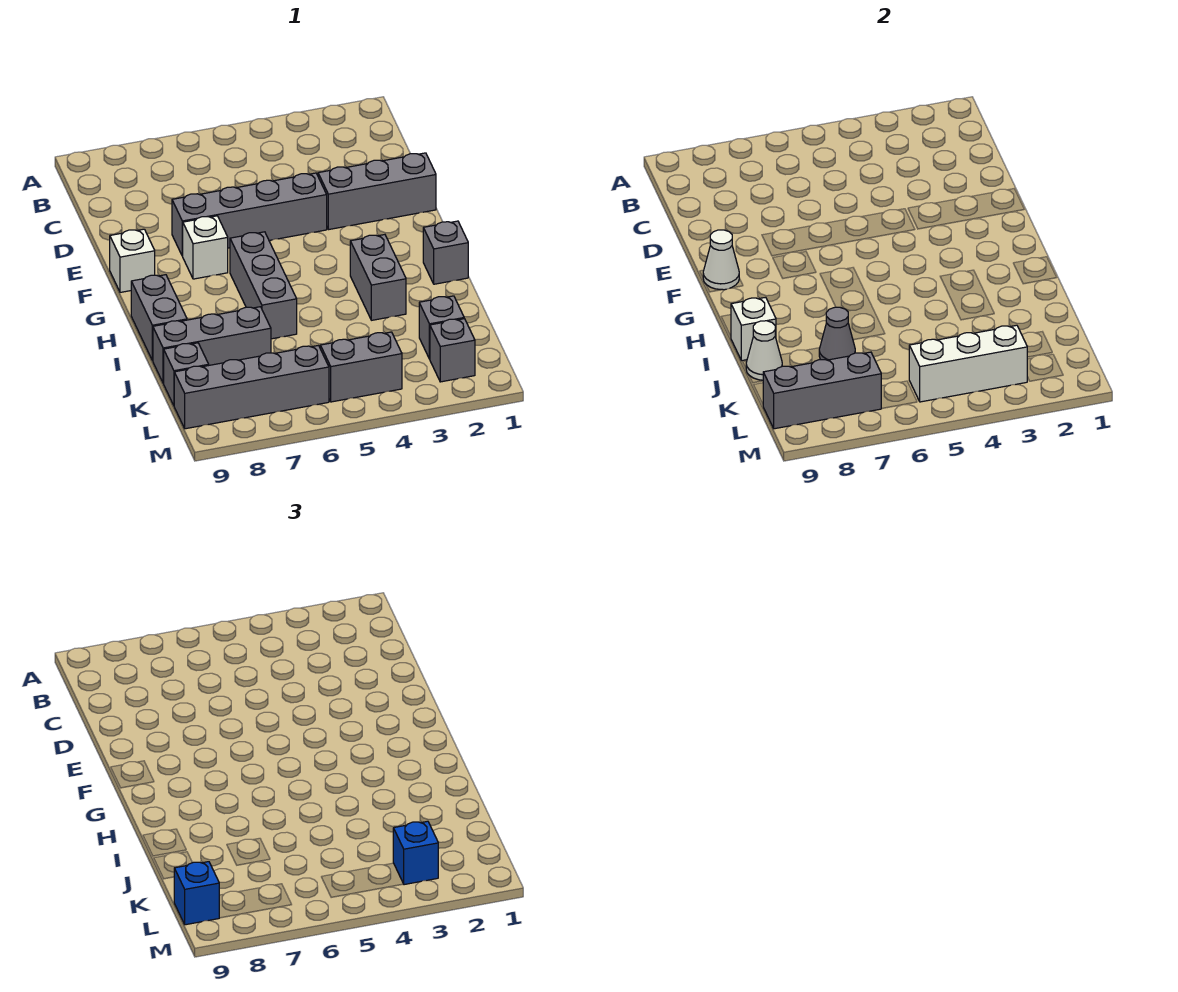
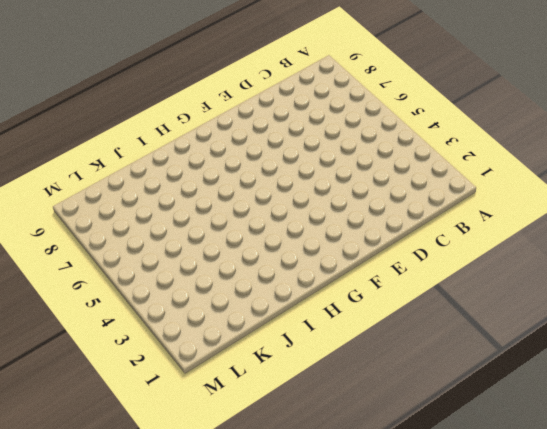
none -> grey 1x3 brick [318,153,436,230]
none -> grey 1x4 brick [172,173,327,256]
none -> white 1x1 brick [183,216,228,279]

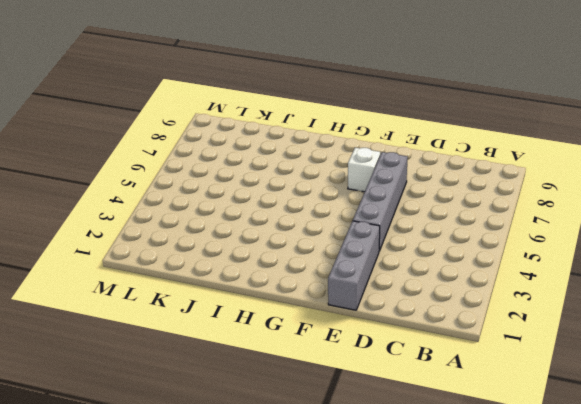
none -> white 1x1 brick [110,229,155,292]
none -> grey 1x3 brick [230,232,297,339]
none -> grey 1x1 brick [423,221,468,284]

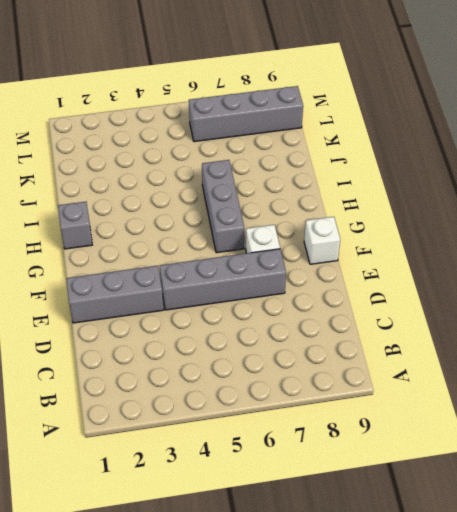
none -> grey 1x2 brick [350,235,406,320]
none -> grey 1x2 brick [131,275,187,361]
none -> grey 1x3 brick [153,307,271,383]

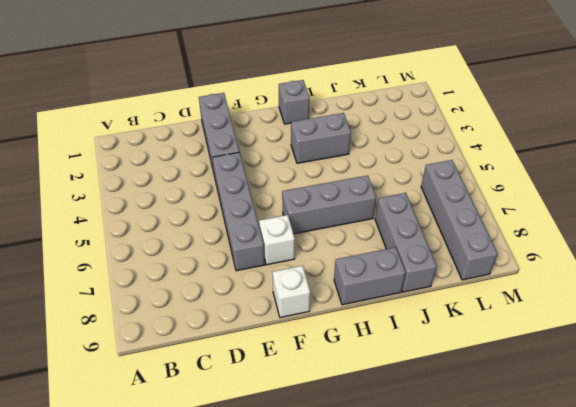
none -> grey 1x1 brick [419,296,464,359]
none -> grey 1x1 brick [164,343,209,405]
none -> grey 1x1 brick [430,319,475,382]

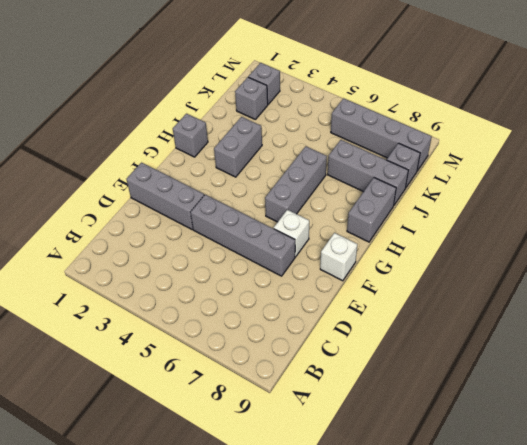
none -> grey 1x2 brick [320,332,402,402]
none -> white 1x1 cone [703,230,739,290]
none -> white 1x1 brick [731,297,776,361]

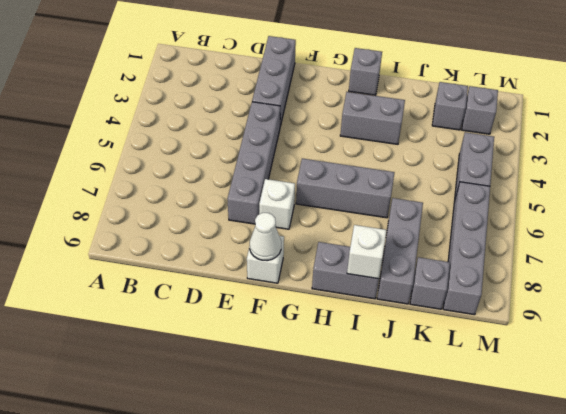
none -> grey 1x1 cone [819,307,855,360]
none -> white 1x1 cone [746,321,782,380]
none -> white 1x3 brick [909,325,1027,402]

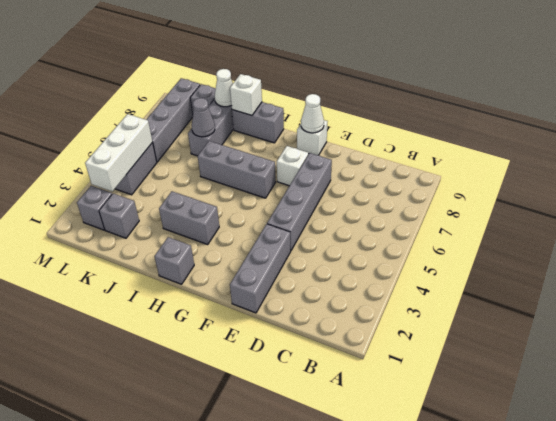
none -> grey 1x3 brick [763,352,882,429]
none -> blue 1x1 brick [393,821,438,885]
none -> blue 1x1 brick [174,862,219,925]

